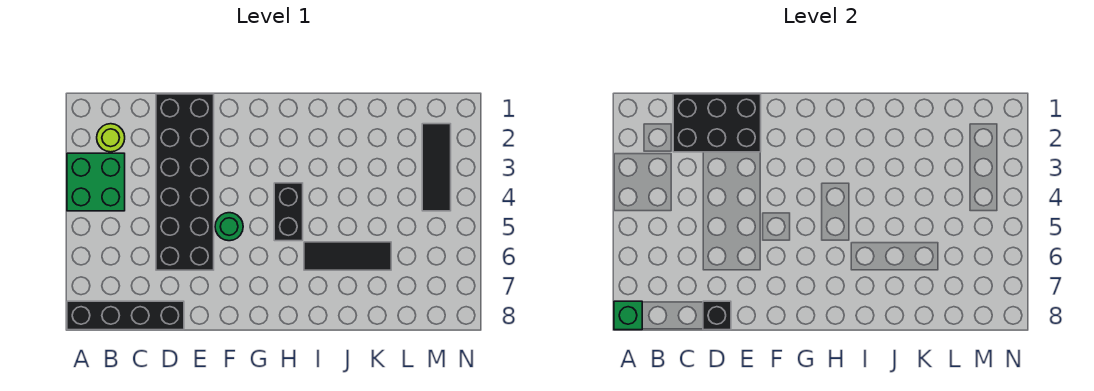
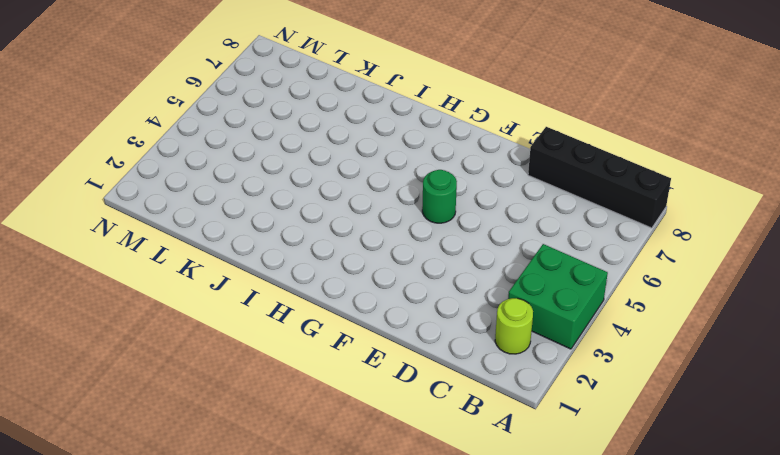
none -> black 2x6 brick [156,94,214,270]
none -> black 1x2 brick [274,183,303,241]

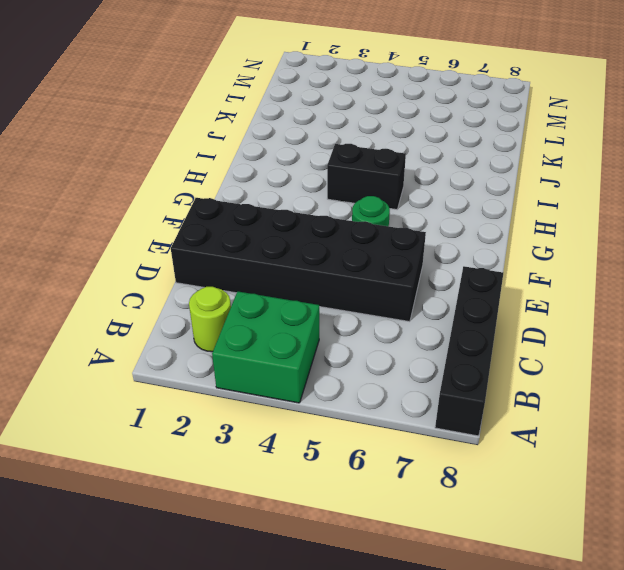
none -> black 1x3 tile [304,242,391,270]
none -> black 1x3 tile [422,124,451,211]

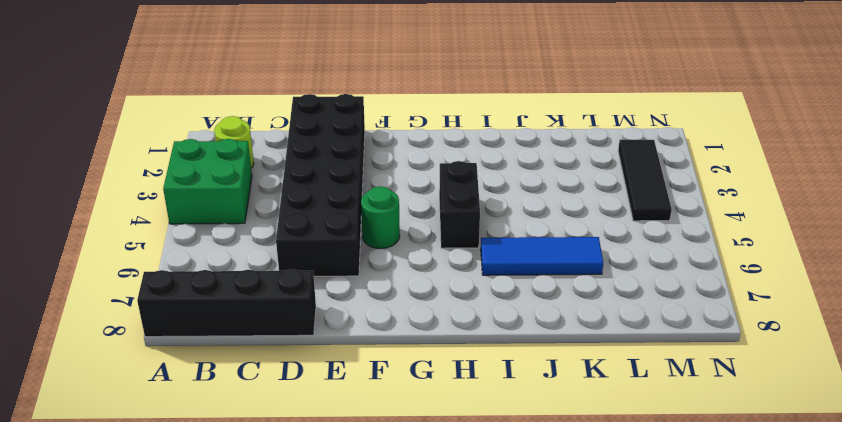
blue 1x3 tile [481,237,603,275] -> black 1x3 tile [304,242,391,270]
none -> green 1x1 brick [614,301,642,330]
none -> black 2x3 brick [673,94,761,152]

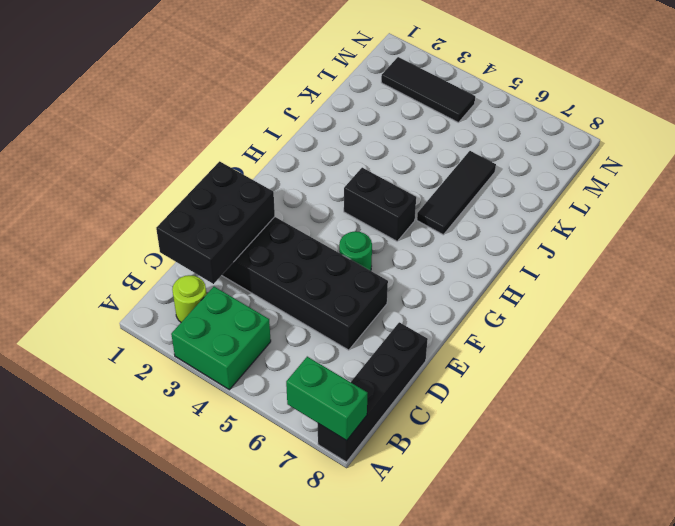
green 1x2 brick [286,357,368,441] -> green 1x1 brick [614,301,642,330]
none -> black 1x1 brick [703,301,731,330]

